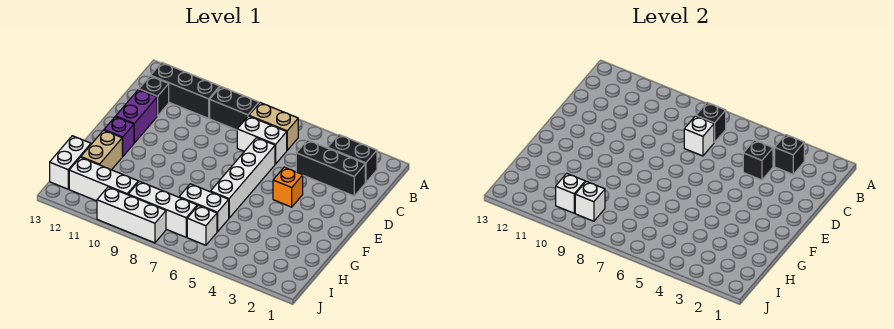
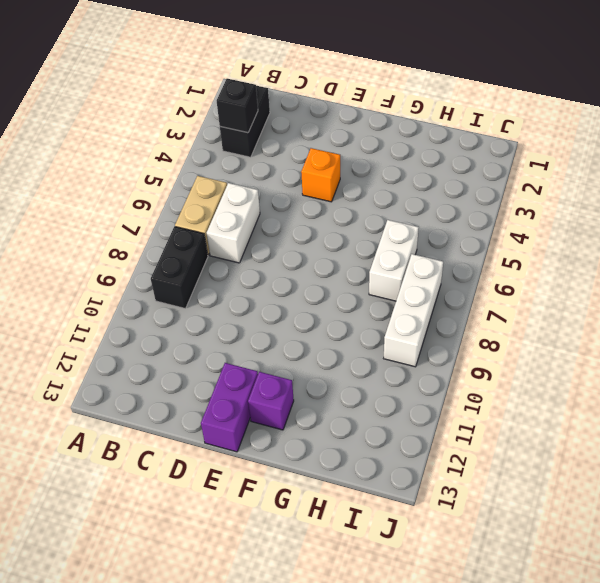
purple 1x2 brick [201,363,258,452] -> purple 1x2 brick turned to [116,90,157,143]
none -> black 1x3 brick [151,63,220,118]
none -> black 1x3 brick [296,140,365,196]
none -> black 1x1 brick [139,76,169,116]

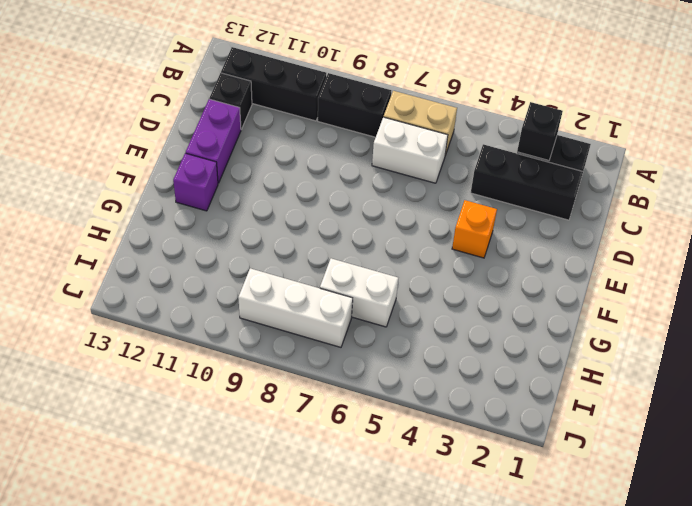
none -> white 1x4 brick [210,138,275,218]
none -> tan 1x2 brick [81,130,123,170]
none -> white 1x2 brick [50,136,91,189]

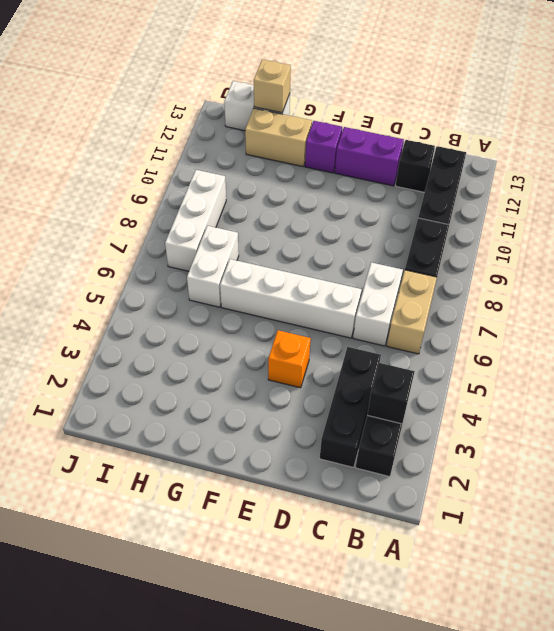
tan 1x1 brick [254,59,291,113] -> none
none -> white 1x1 brick [187,205,217,245]
none -> white 1x3 brick [69,157,138,201]
none -> white 1x3 brick [97,187,166,243]

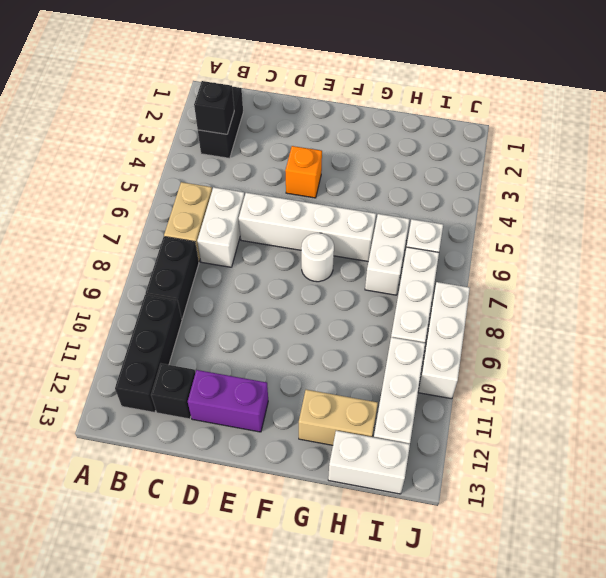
white 1x1 round brick [301,233,334,282] -> none
none -> black 1x3 brick [296,140,365,196]
none -> purple 1x1 brick [104,117,134,156]
none -> black 1x1 brick [696,103,726,142]

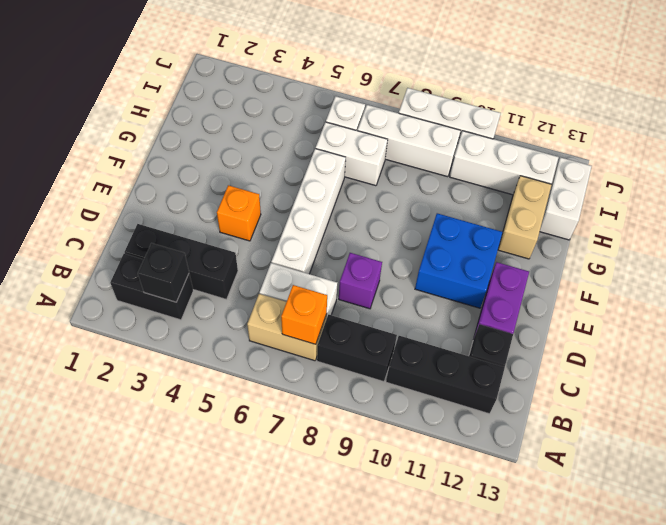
orange 1x1 brick [281,285,327,344] -> black 1x1 brick [696,103,726,142]
purple 1x1 brick [339,253,382,309] -> purple 1x1 brick moved to [104,117,134,156]
blue 2x2 brick [415,213,503,308] -> none
none -> black 1x1 brick [743,140,773,180]
none -> white 1x1 brick [684,116,714,156]
none -> white 1x1 brick [575,181,605,221]

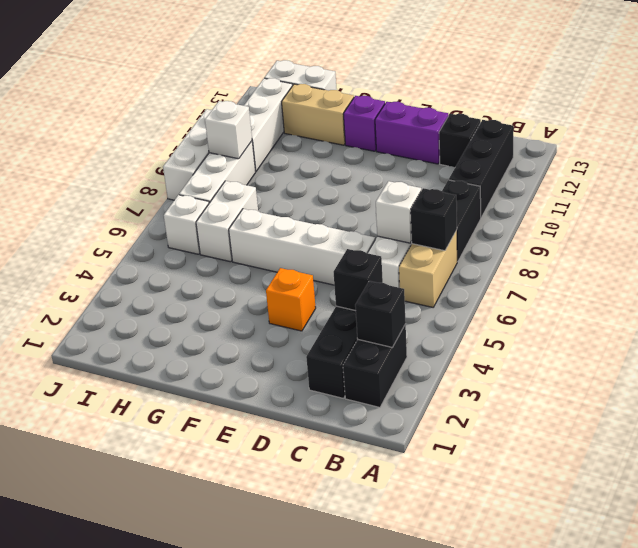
none -> white 1x1 brick [556,173,585,213]

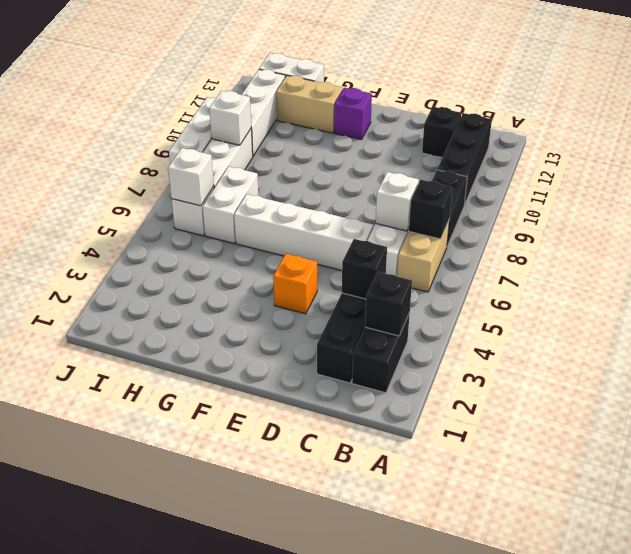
white 1x1 brick [168,148,214,206] -> white 1x1 brick moved to [556,173,585,213]
none -> purple 1x2 brick [116,90,157,143]

